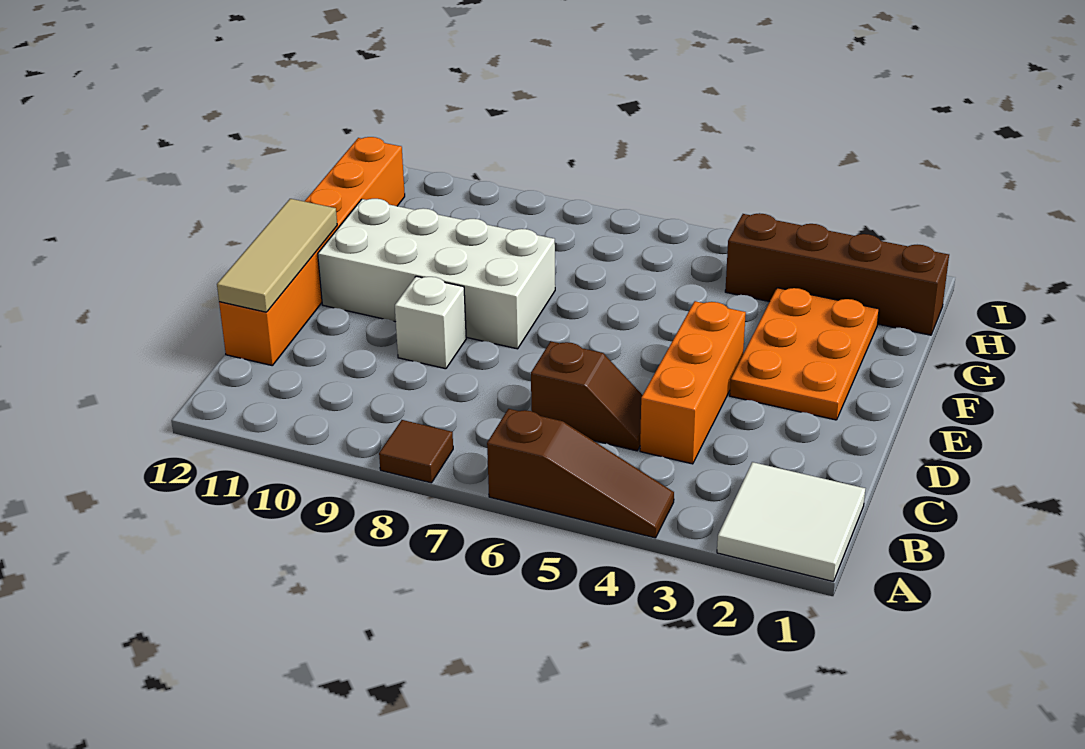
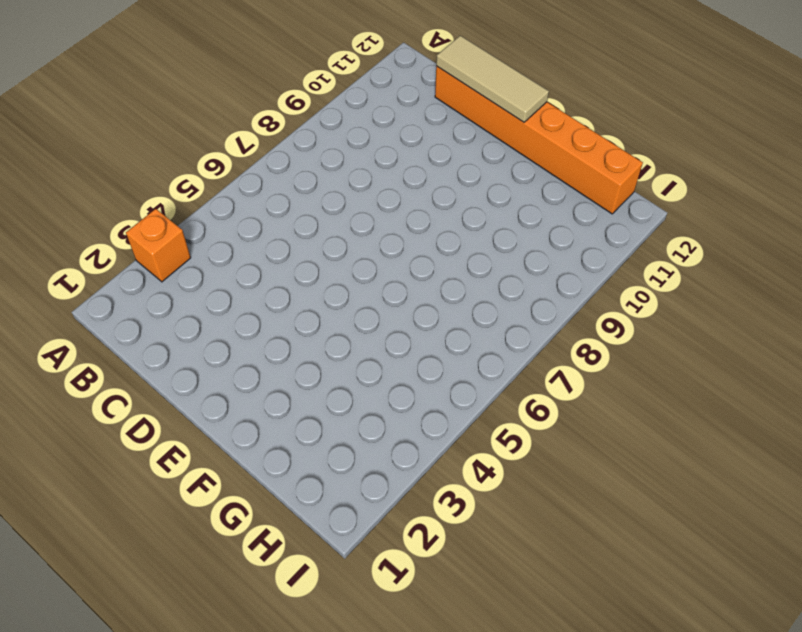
orange 1x1 brick [126,209,191,282] -> none
none -> white 2x2 tile [717,462,865,581]
none -> brown 1x3 slope [487,409,674,538]

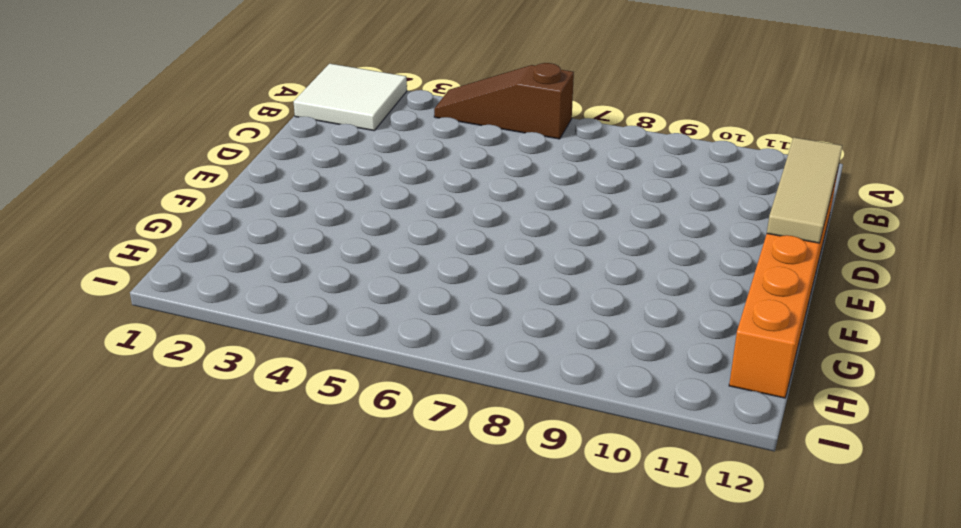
none -> brown 1x1 tile [379,420,453,483]
none -> orange 1x3 brick [640,301,746,464]

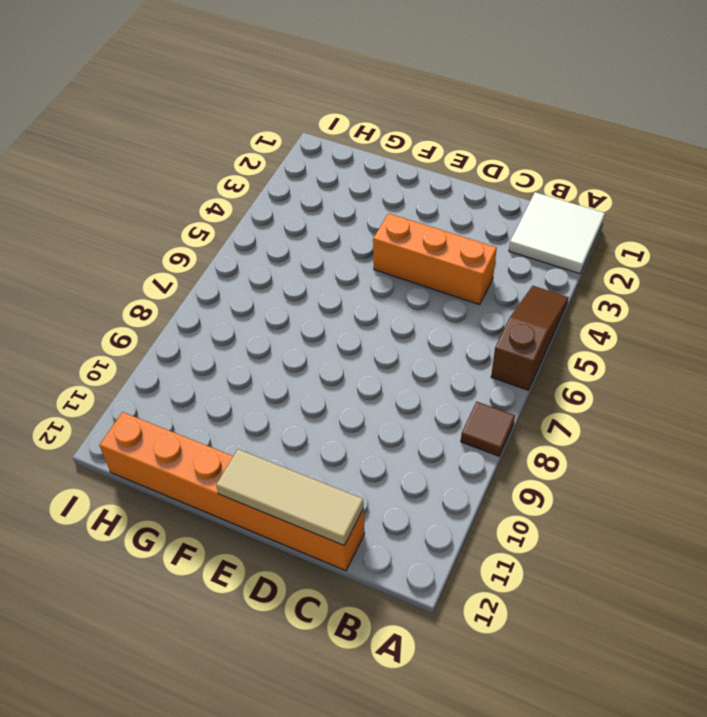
none -> brown 1x2 slope [531,341,643,451]
none -> white 1x1 brick [395,276,466,369]

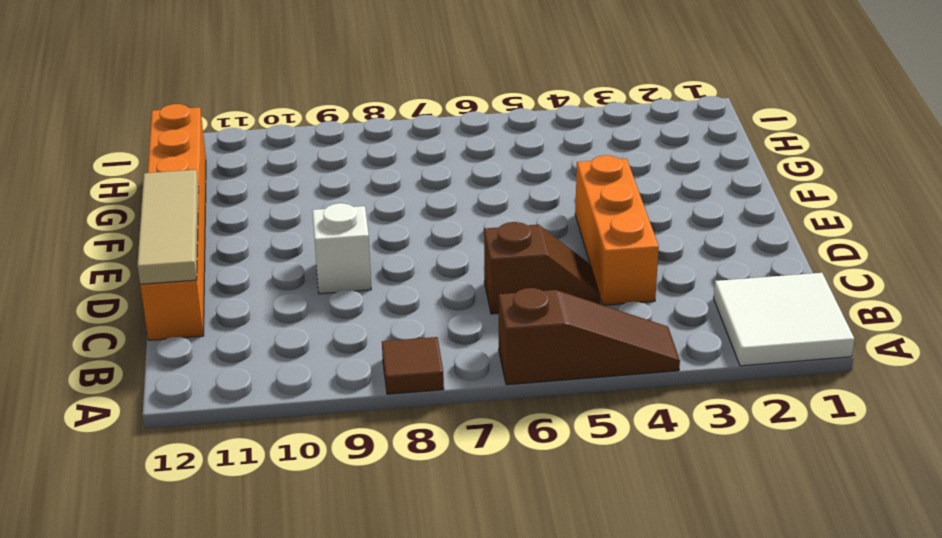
none -> orange 2x3 plate [730,288,879,420]
none -> white 2x4 brick [318,199,555,349]

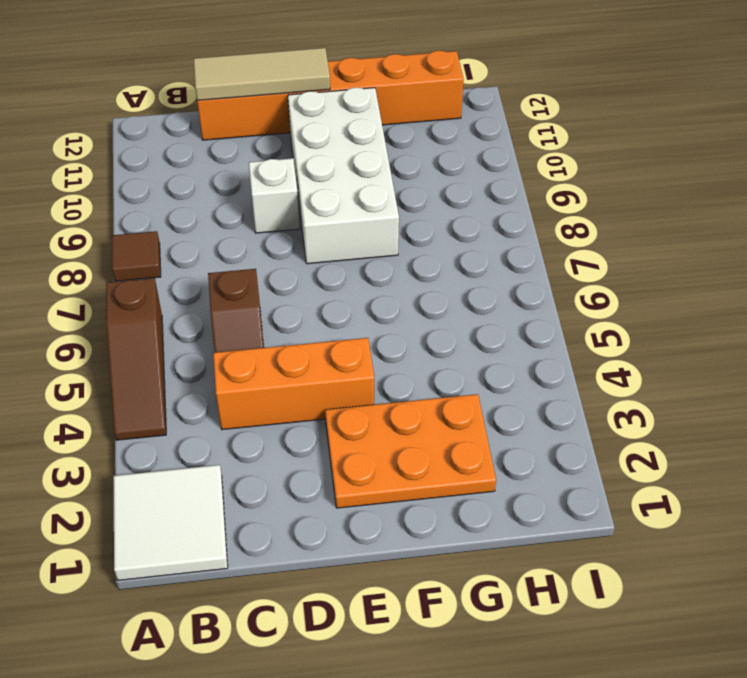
none -> brown 1x4 brick [725,213,949,335]

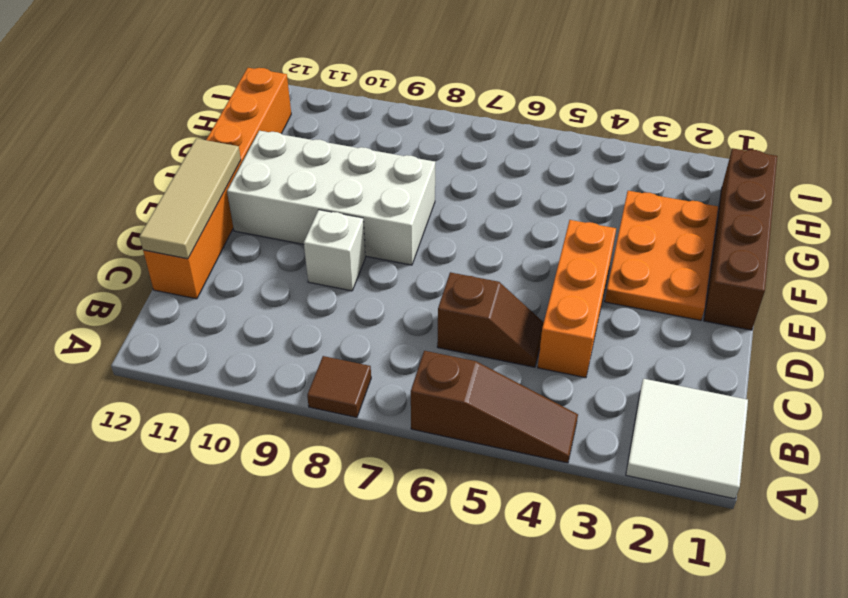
brown 1x4 brick [704,148,777,330] -> brown 1x4 brick turned to [725,213,949,335]

